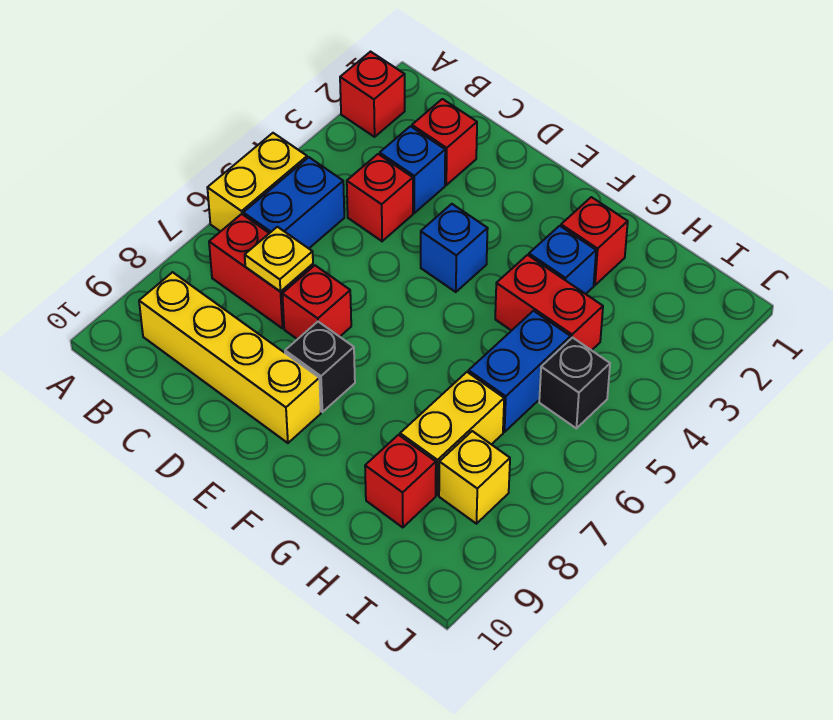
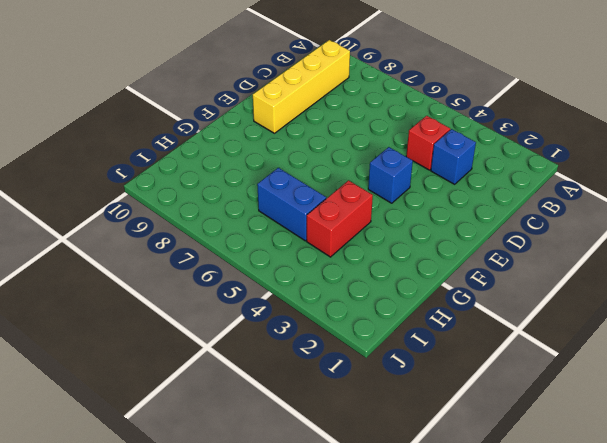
none -> red 1x1 brick [340,52,405,137]
none -> yellow 1x2 brick [207,133,307,232]
none -> blue 1x2 brick [243,157,344,248]

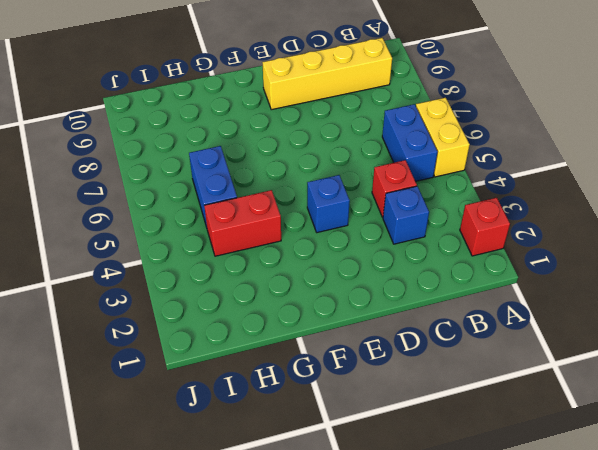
none -> red 1x2 brick [209,214,313,328]
none -> red 1x1 brick [412,99,477,185]
none -> red 1x1 brick [282,265,351,339]

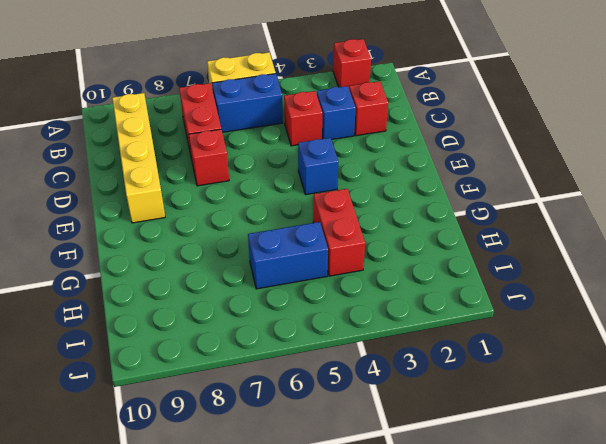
none -> black 1x1 brick [285,322,355,412]
none -> red 1x1 brick [561,197,628,285]
none -> blue 1x1 brick [529,226,596,294]

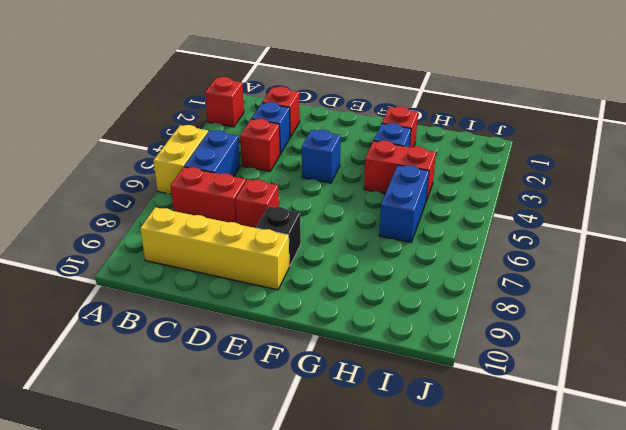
none -> yellow 1x2 brick [400,372,504,495]
none -> red 1x1 brick [365,435,436,528]
none -> black 1x1 brick [539,338,610,428]

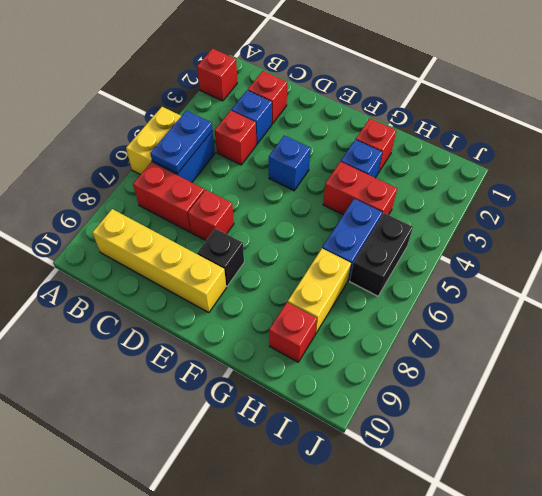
blue 1x2 plate [150,111,212,174] -> none
black 1x2 brick [350,213,413,296] -> black 1x1 brick [539,338,610,428]
none -> yellow 1x1 brick [439,431,510,524]
none -> yellow 1x1 plate [245,227,313,291]

